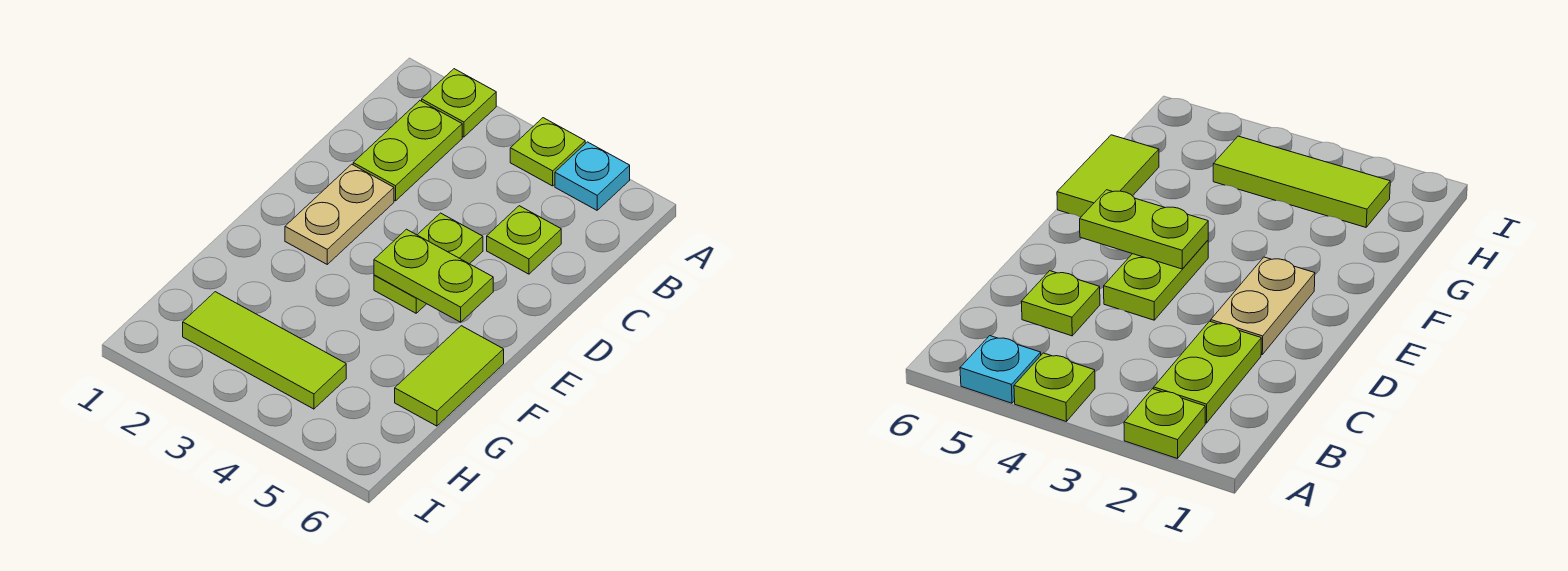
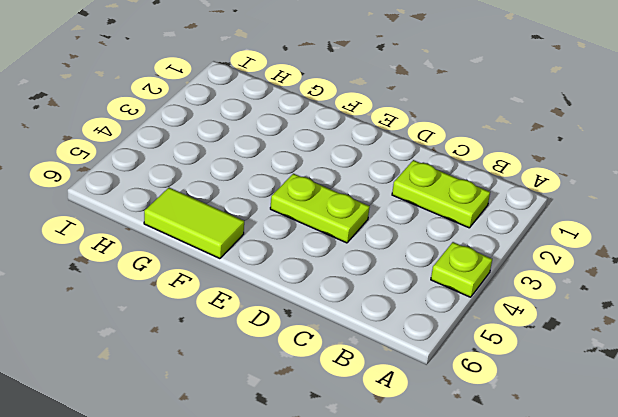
none -> lime 1x1 plate [422,69,496,137]
none -> cyan 1x1 plate [555,142,630,210]

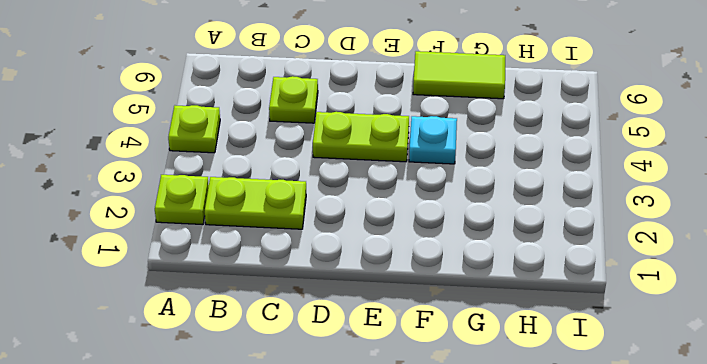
cyan 1x1 plate [409,116,457,164] -> cyan 1x1 plate moved to [555,142,630,210]
none -> tan 1x2 plate [285,164,394,264]
none -> lime 1x3 tile [183,292,346,409]

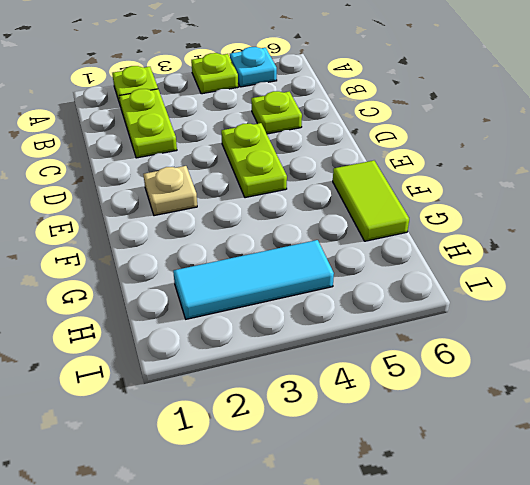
tan 1x1 plate [143,166,197,216] -> tan 1x2 plate [285,164,394,264]
cyan 1x3 tile [173,240,334,319] -> lime 1x3 tile [183,292,346,409]
none -> lime 1x2 plate [374,229,493,322]

